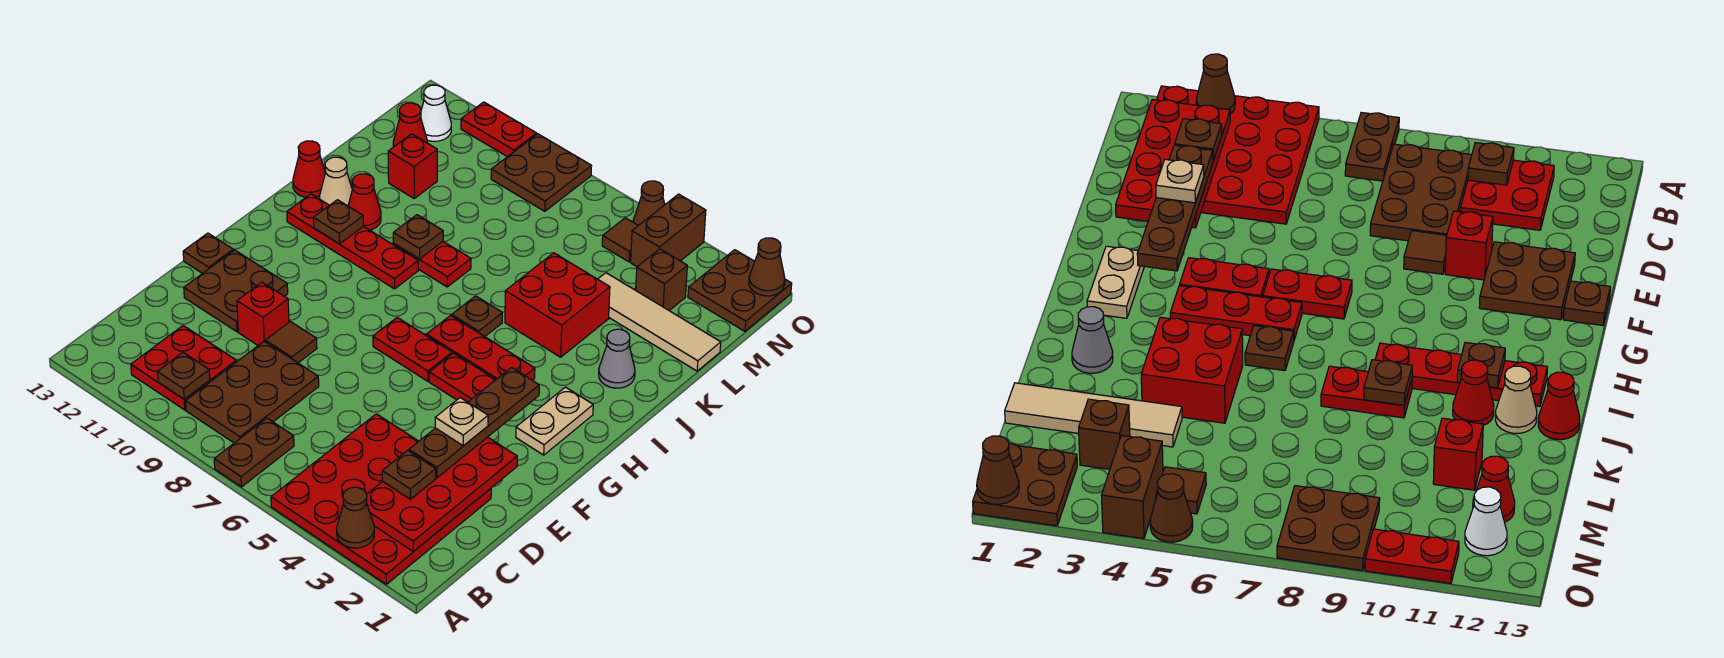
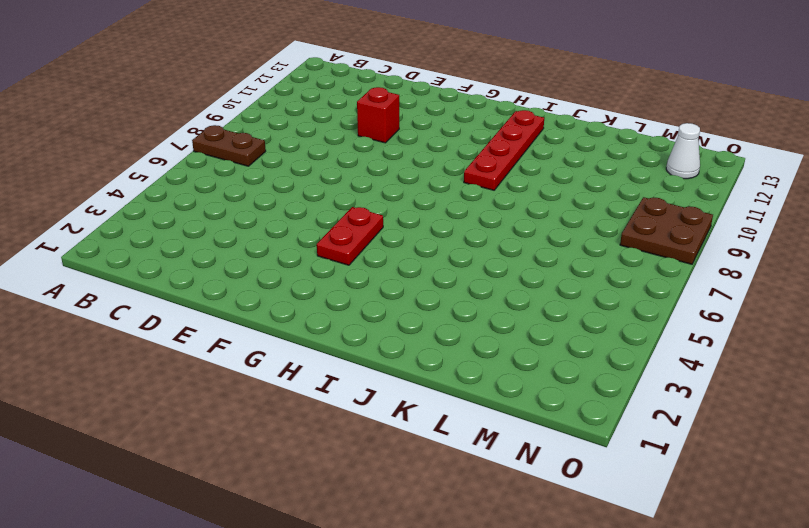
none -> red 4x4 plate [271,414,491,584]
none -> brown 2x3 plate [186,341,319,443]
none -> red 2x2 plate [131,326,236,410]
none -> brown 1x1 tile [265,322,317,363]

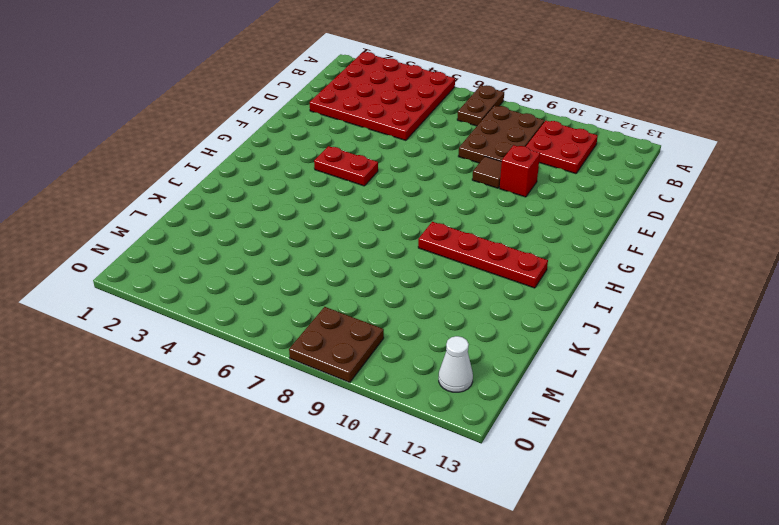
none -> brown 2x2 plate [184,250,288,332]
none -> brown 1x1 plate [183,233,233,273]
none -> tan 1x2 plate [516,387,593,455]
none -> red 1x2 plate [373,318,452,381]

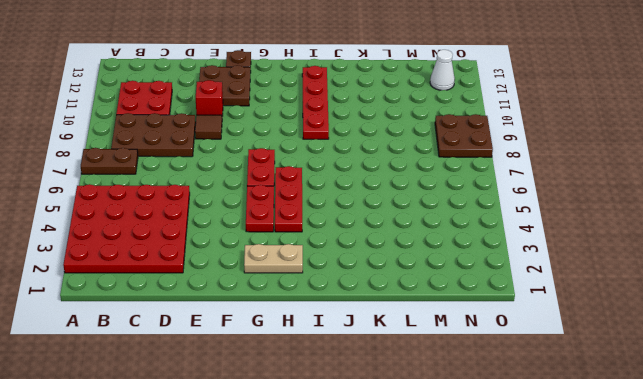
none -> brown 1x1 plate [452,296,502,337]
none -> grey 1x1 cone [599,329,635,388]
none -> red 2x2 brick [505,253,610,357]
none -> red 1x2 plate [393,241,471,287]

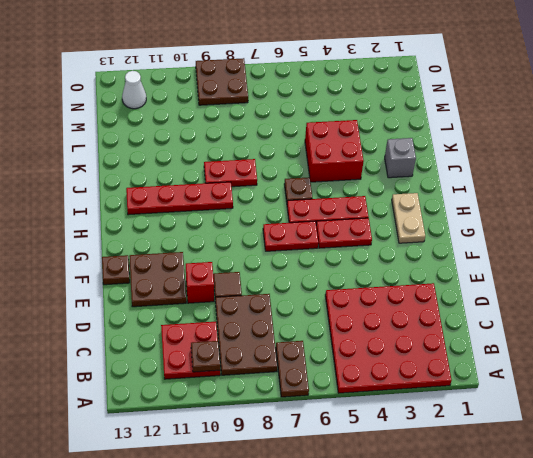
grey 1x1 brick [385,138,416,178] -> grey 1x1 cone [599,329,635,388]
none -> red 1x1 cone [348,174,381,230]
none -> tan 1x1 cone [320,157,353,206]
none -> red 1x1 cone [293,141,325,197]
none -> tan 1x4 tile [598,273,721,371]

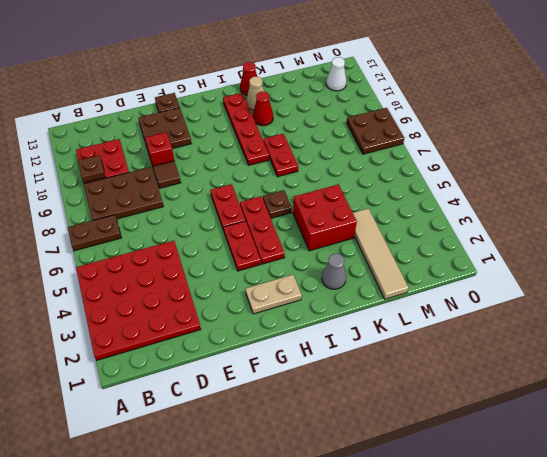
none -> red 1x1 brick [388,134,437,198]
none -> brown 1x1 brick [636,249,687,311]
none -> red 1x1 cone [393,103,427,147]
none -> brown 2x2 plate [688,250,792,331]

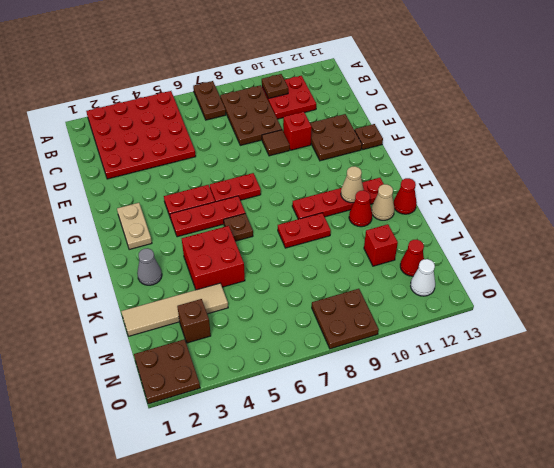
tan 1x1 cone [341,166,364,203] -> brown 1x1 plate [313,200,363,244]
none -> brown 1x2 brick [631,194,706,267]
none -> brown 1x1 tile [602,218,638,262]
none -> brown 1x1 cone [633,181,665,226]
none -> red 1x2 plate [461,102,537,157]

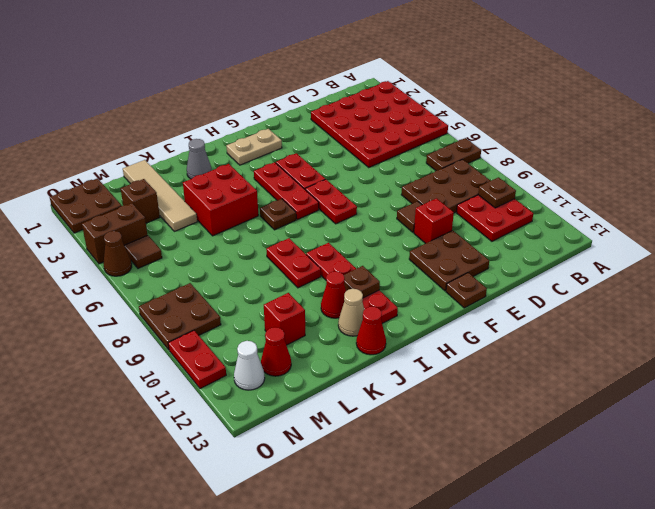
none -> brown 1x1 cone [337,487,374,548]
none -> red 2x4 plate [366,437,517,552]
none -> brown 1x1 plate [393,215,443,259]
none -> brown 1x1 cone [749,238,785,296]

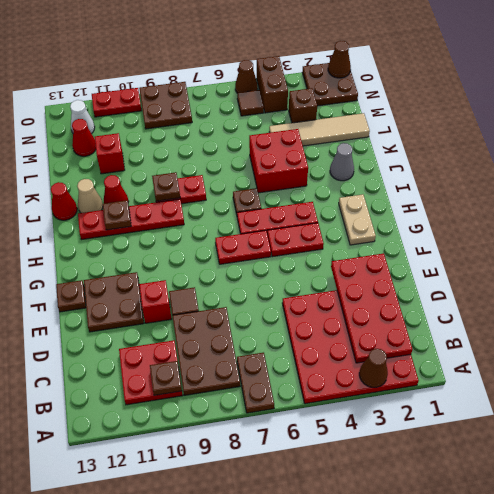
none -> brown 1x1 plate [382,450,436,499]
none -> brown 1x4 plate [409,368,539,478]
none -> tan 1x1 plate [435,398,488,446]

